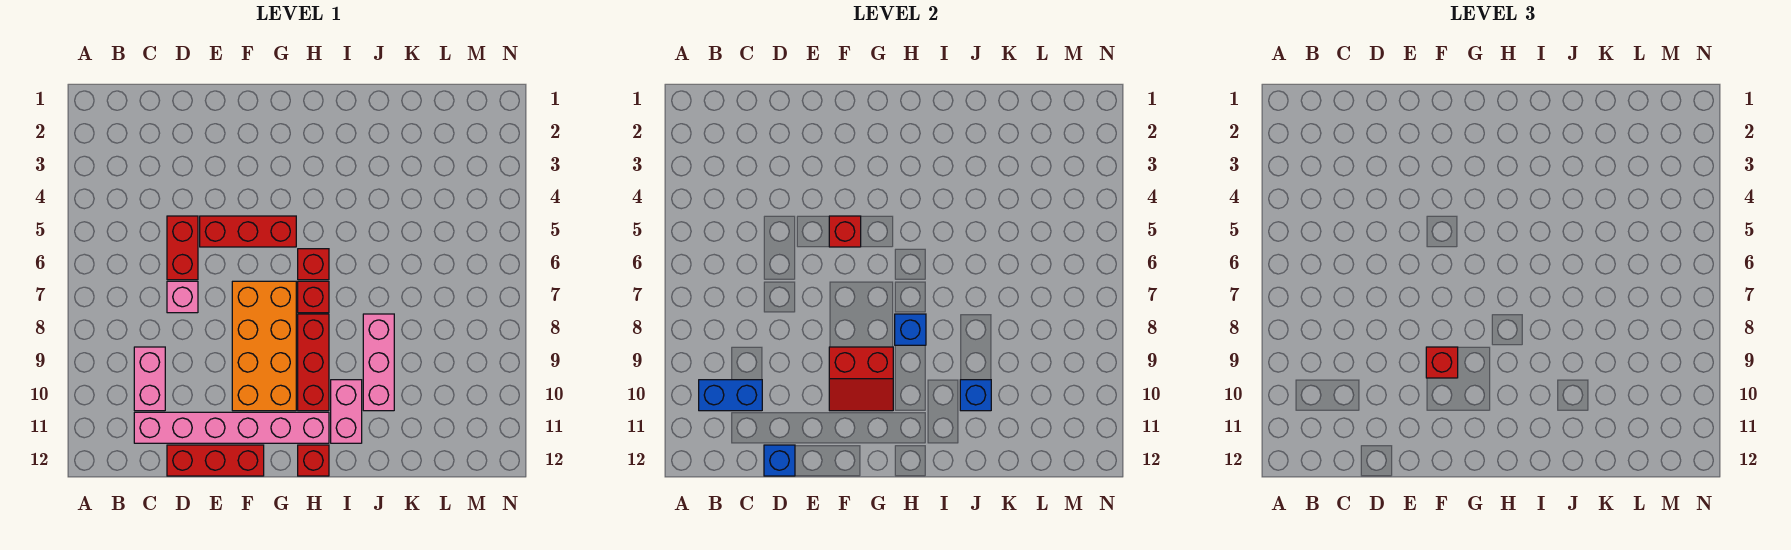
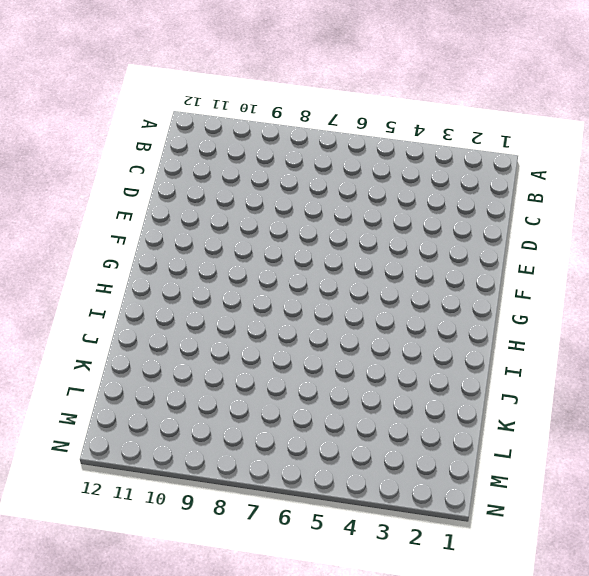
none -> pink 1x2 brick [134,347,165,411]
none -> pink 1x6 brick [134,412,329,443]
none -> red 1x2 brick [167,216,198,280]

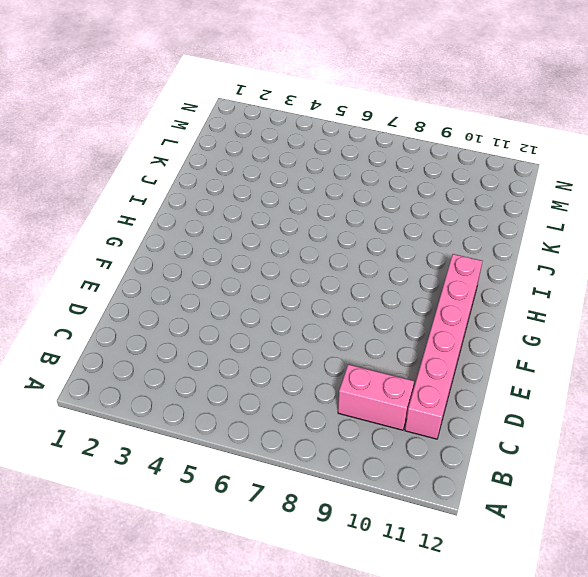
none -> red 1x2 brick [167,216,198,280]
none -> pink 1x1 brick [167,281,198,313]
none -> red 1x3 brick [167,445,264,476]

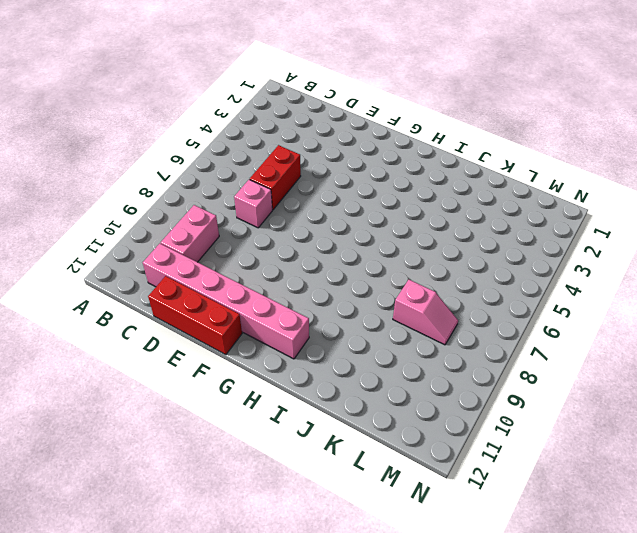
pink 1x2 slope [393,280,458,345] -> none
none -> red 1x3 brick [200,216,296,247]
none -> orange 2x4 brick [232,281,296,411]
none -> red 1x1 brick [298,249,329,280]

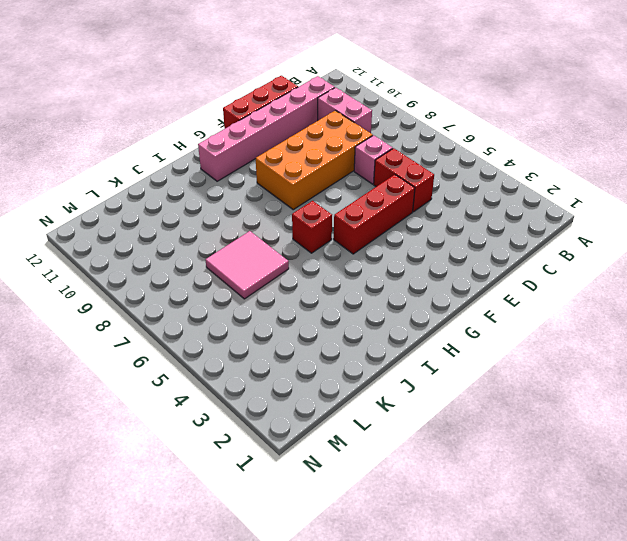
orange 2x4 brick [256,111,373,210] -> orange 2x4 brick turned to [232,281,296,411]
pink 2x2 tile [206,231,289,299] -> none
none -> red 1x1 brick [298,281,329,313]
none -> red 1x3 brick [298,314,329,411]
none -> red 1x1 brick [298,445,329,476]

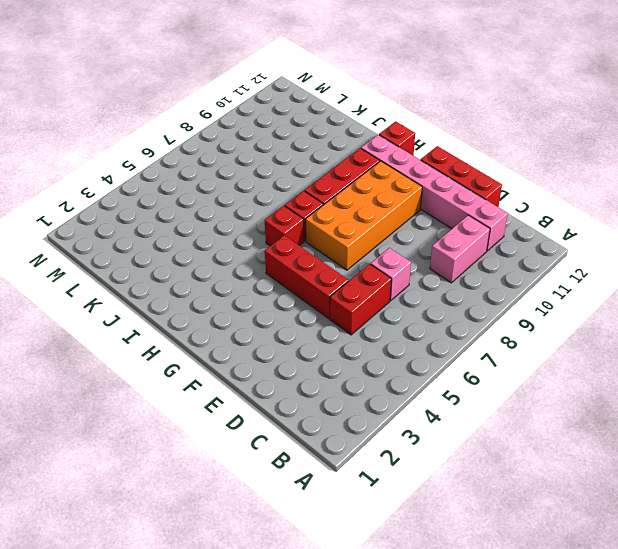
none -> pink 1x2 brick [331,380,362,443]
none -> pink 1x3 brick [363,314,394,411]
none -> blue 1x2 brick [699,380,762,411]

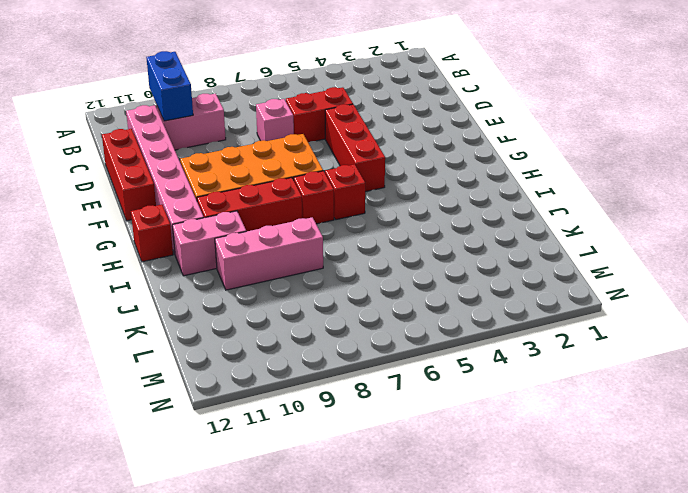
none -> blue 1x1 brick [764,445,795,476]
none -> red 1x1 brick [829,216,861,247]
none -> red 2x2 slope [829,347,893,411]

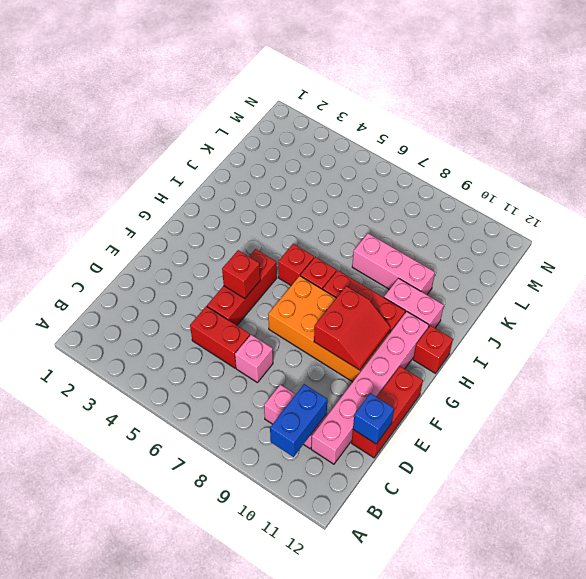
none -> blue 1x1 brick [895,314,926,345]
none -> blue 1x1 brick [960,380,991,411]
none -> red 1x1 brick [1426,347,1458,378]

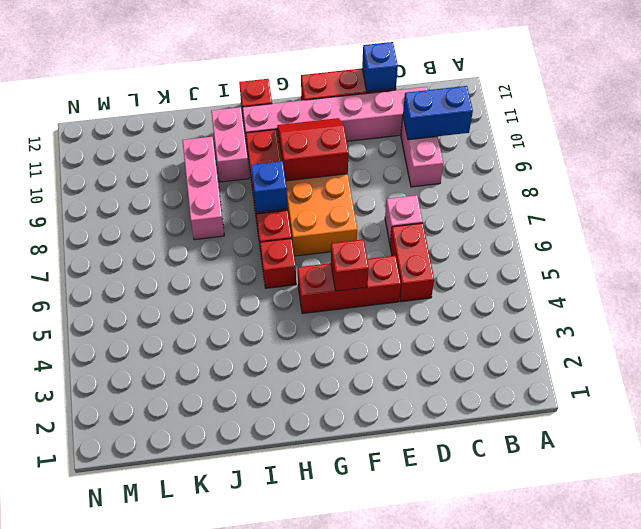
none -> blue 1x1 brick [960,380,991,411]
none -> red 1x1 brick [1426,347,1458,378]

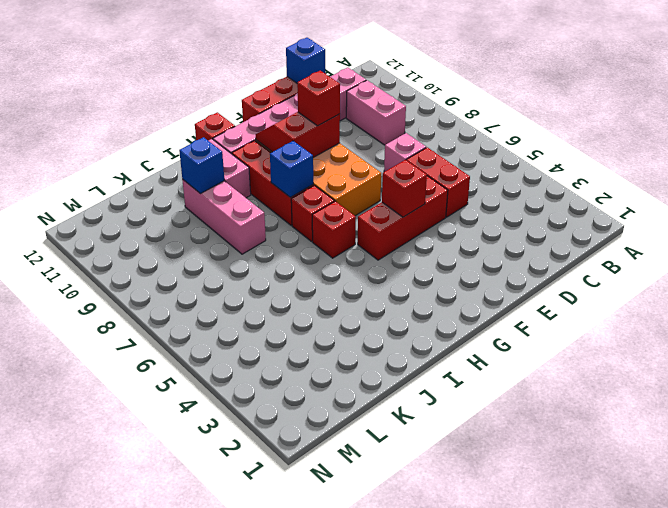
none -> blue 1x2 brick [699,380,762,411]

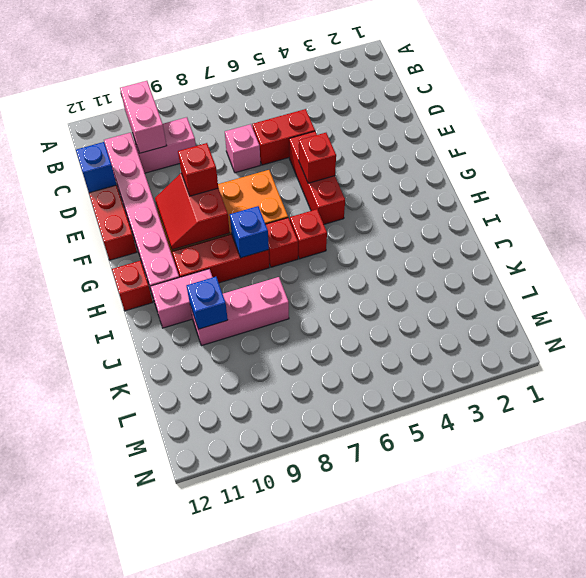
pink 1x2 brick [120,81,167,153] -> blue 1x2 brick [699,380,762,411]

